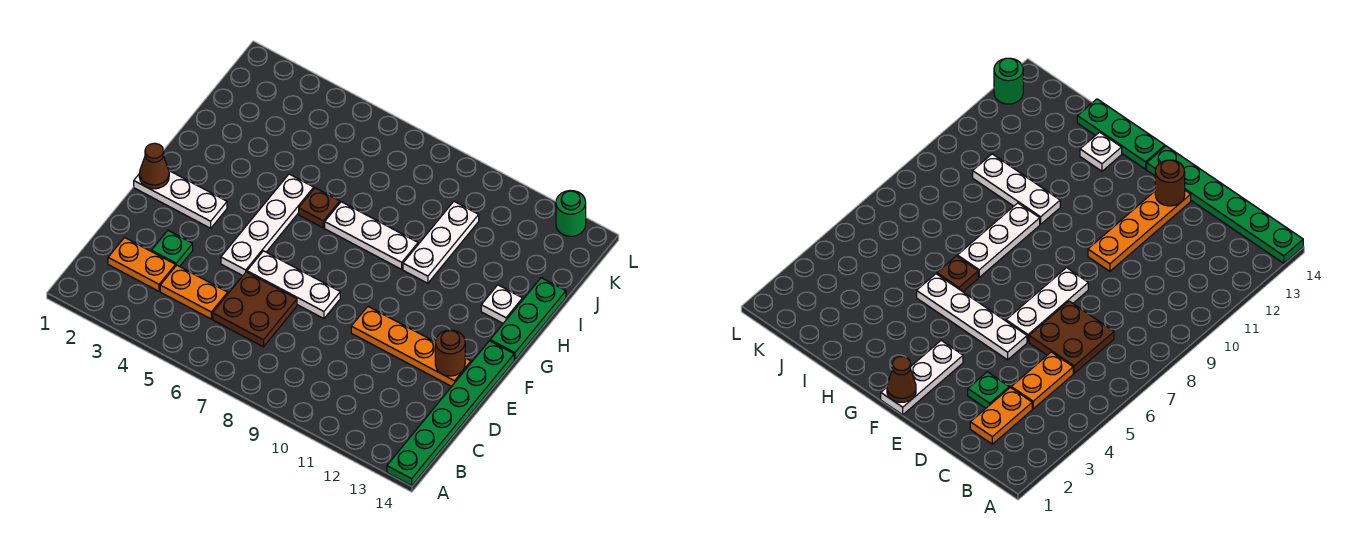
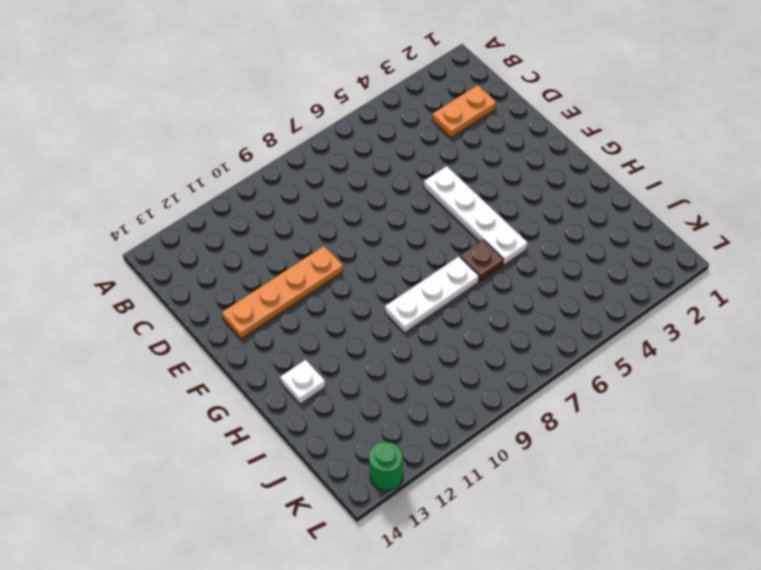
none -> green 1x6 plate [387,341,514,486]
none -> orange 1x2 plate [160,265,228,319]
none -> brown 2x2 plate [213,272,297,347]

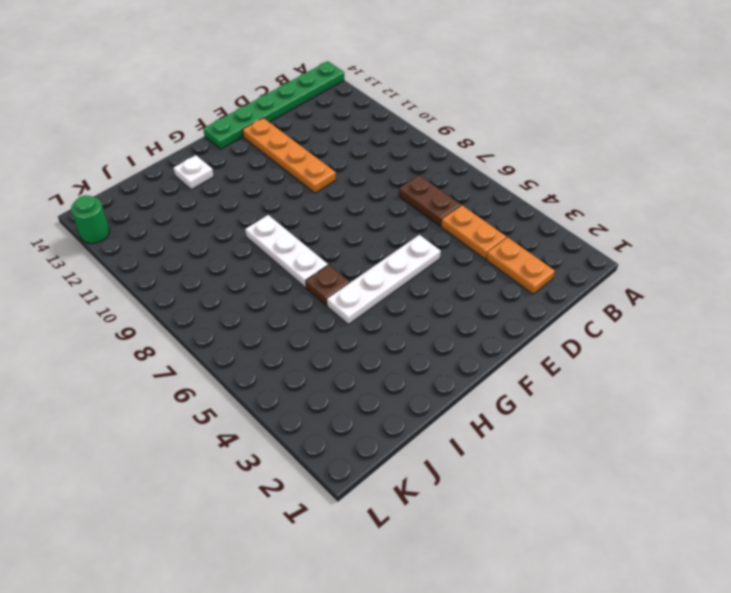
brown 1x2 plate [399,175,461,226] -> brown 2x2 plate [213,272,297,347]
none -> green 1x1 plate [151,231,193,267]
none -> white 1x3 plate [247,251,340,319]
none -> white 1x3 plate [134,171,227,228]

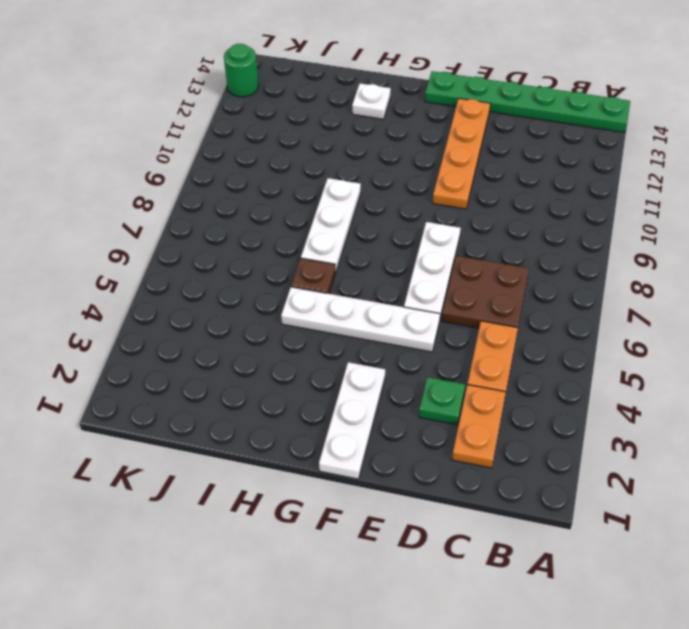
none -> green 1x3 plate [490,278,566,360]
none -> white 1x3 plate [403,201,479,283]
none -> brown 1x1 round brick [435,330,465,376]

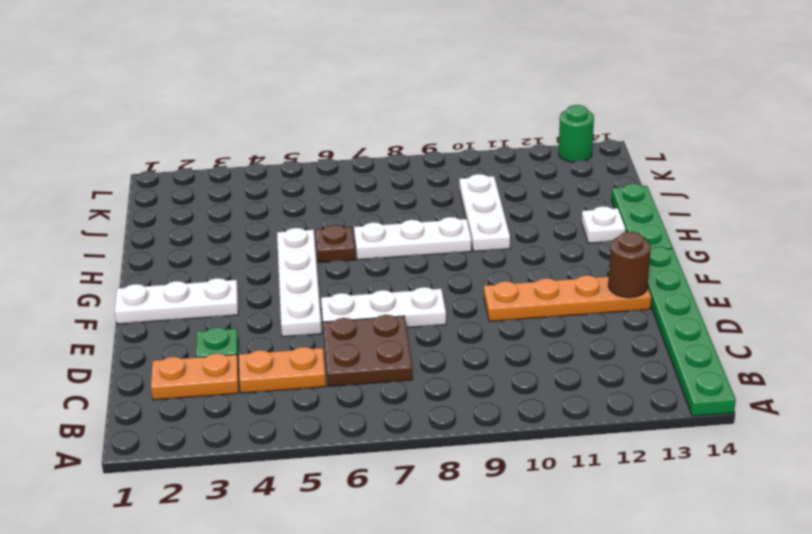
none -> brown 1x1 cone [139,143,169,189]

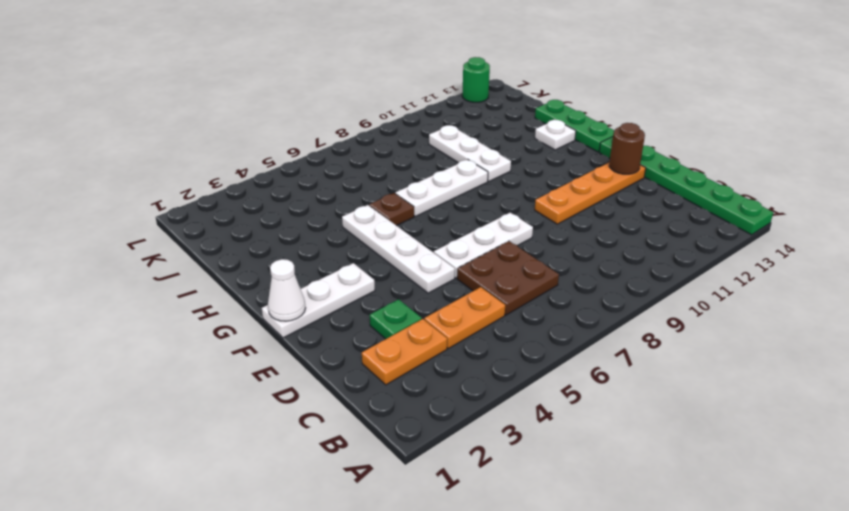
white 1x1 cone [268,259,305,321] -> brown 1x1 cone [139,143,169,189]

